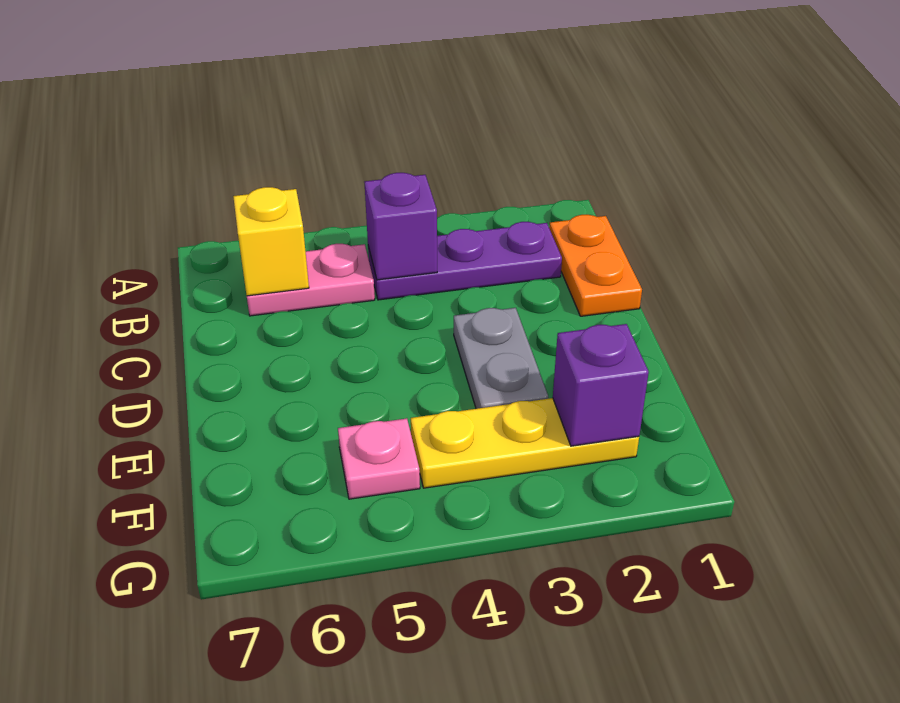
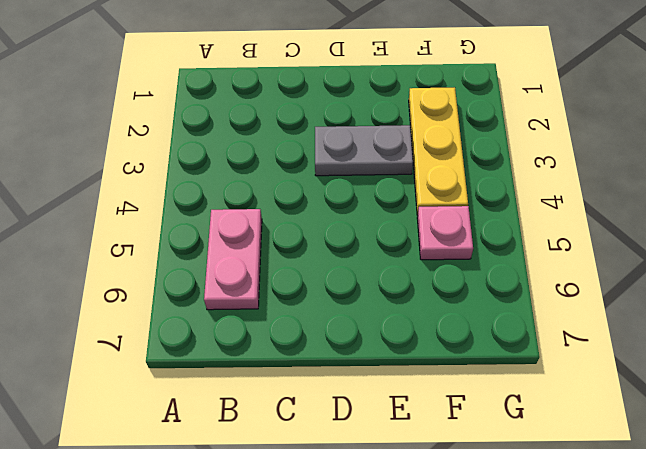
none -> orange 1x2 plate [549,215,642,316]
none -> purple 1x3 plate [368,222,562,300]

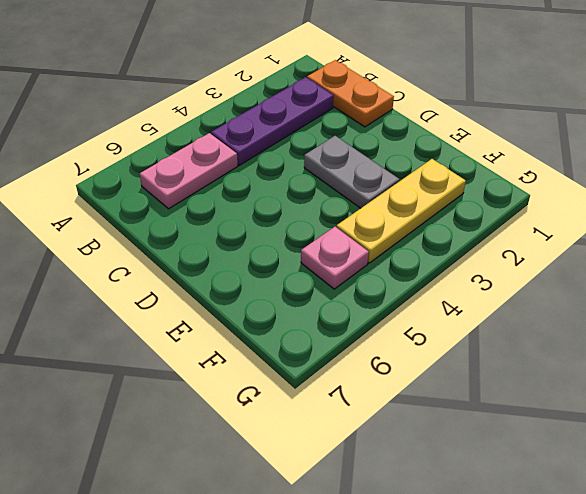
none -> purple 1x1 brick [365,173,437,280]
none -> yellow 1x1 brick [233,187,309,296]

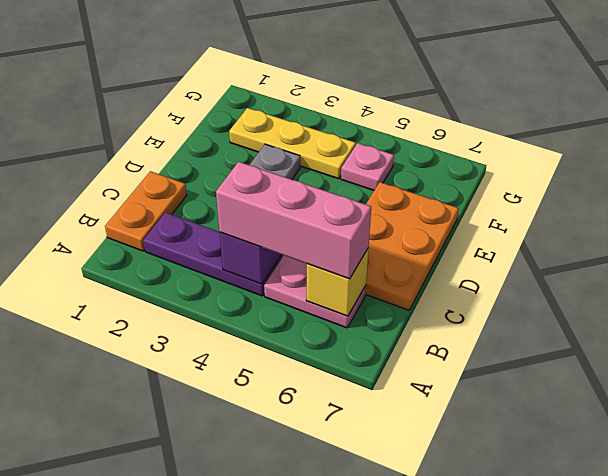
pink 1x3 brick [216,162,371,279] -> none
orange 2x3 plate [365,182,459,310] -> none
none -> purple 1x1 brick [553,324,649,446]

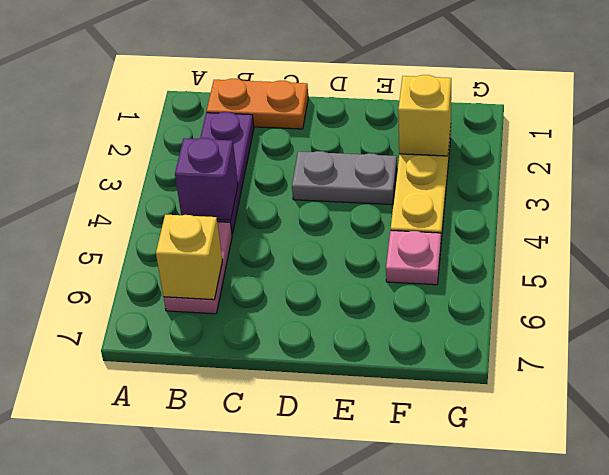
yellow 1x1 brick [398,75,451,156] -> purple 1x1 brick [553,324,649,446]

